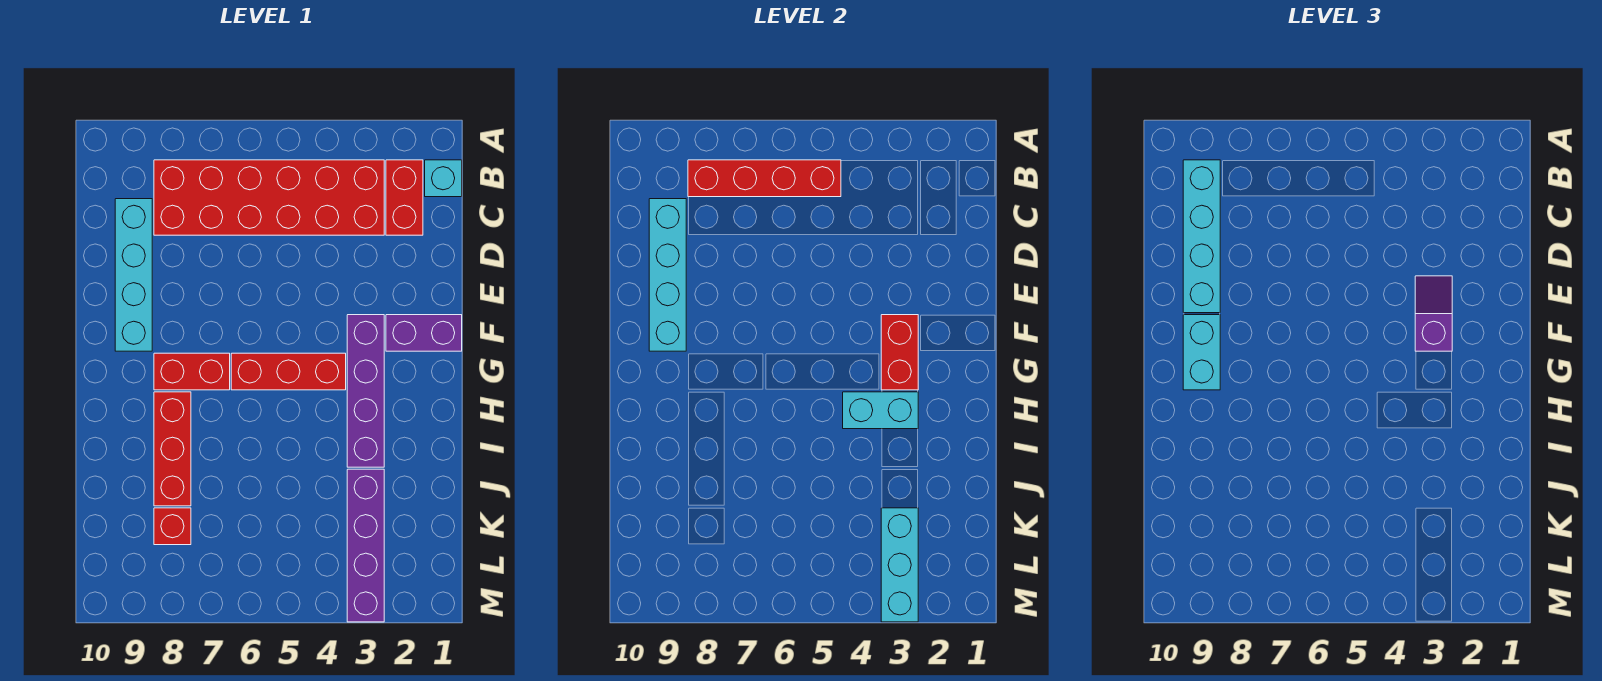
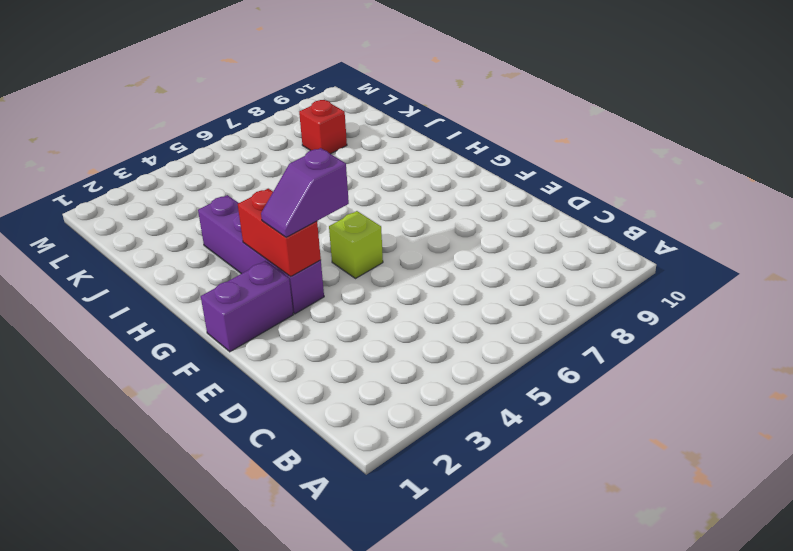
purple 1x2 slope [261,148,349,237] -> purple 1x2 slope turned to [1415,276,1452,351]
lime 1x1 brick [329,211,383,279] -> none
none -> cyan 1x1 brick [425,160,462,197]
none -> red 1x2 brick [386,160,423,235]
none -> red 2x6 brick [154,160,384,235]

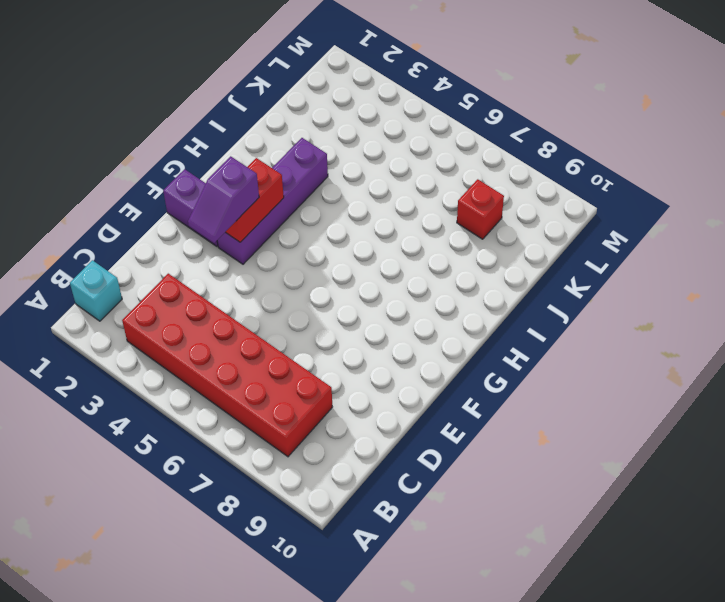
none -> red 1x2 brick [386,160,423,235]
none -> cyan 1x4 brick [115,199,152,351]
none -> red 1x3 brick [231,353,346,390]

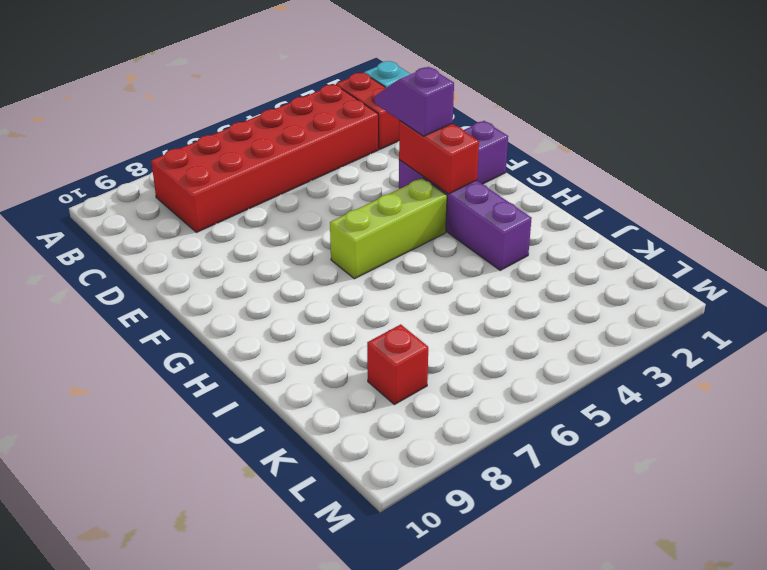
lime 1x3 brick [330,178,447,279] -> red 1x3 brick [231,353,346,390]
none -> cyan 1x4 brick [115,199,152,351]
none -> red 1x2 brick [154,353,230,390]
none -> red 1x3 brick [154,392,191,506]

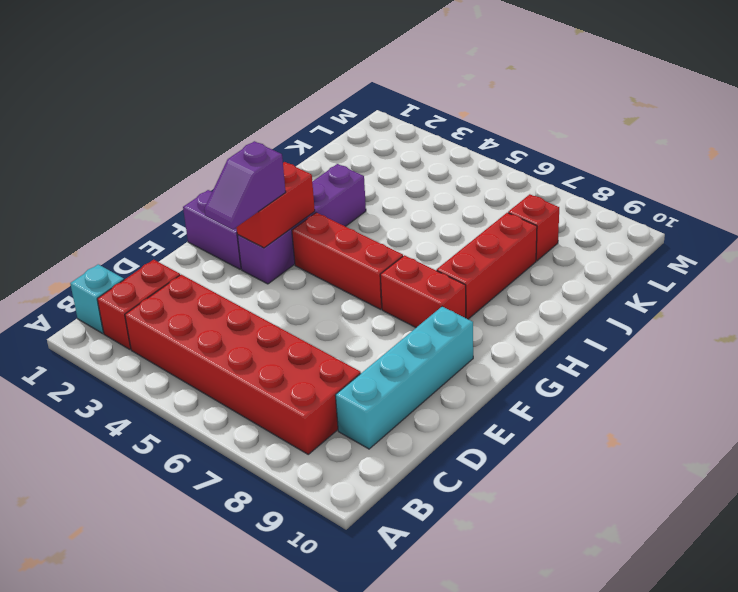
none -> purple 1x4 brick [347,469,384,622]
none -> red 1x4 brick [688,160,841,197]
none -> cyan 1x4 brick [649,199,686,351]

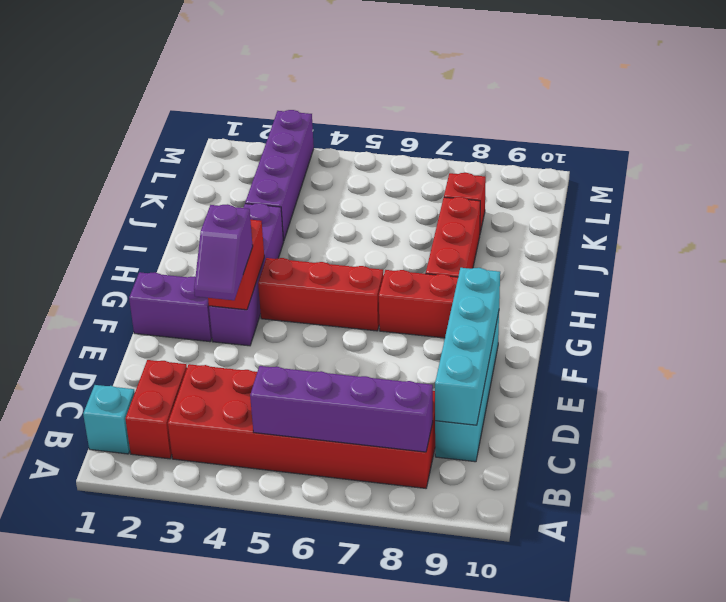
purple 1x4 brick [250,366,433,452] -> red 1x4 brick [688,160,841,197]
none -> cyan 1x2 brick [843,392,918,429]
none -> cyan 1x3 brick [881,508,918,622]
none -> cyan 1x4 brick [1183,160,1220,313]

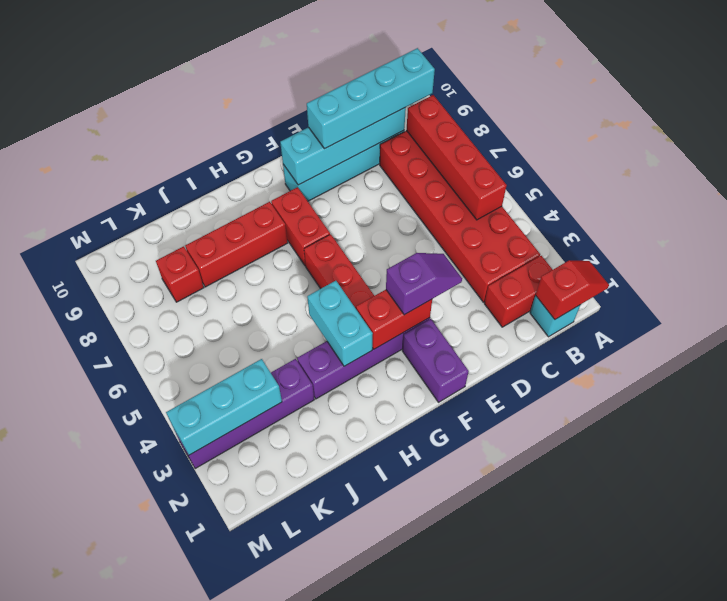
red 1x2 slope [535,260,609,319] -> none
none -> cyan 1x2 brick [1183,315,1220,390]

